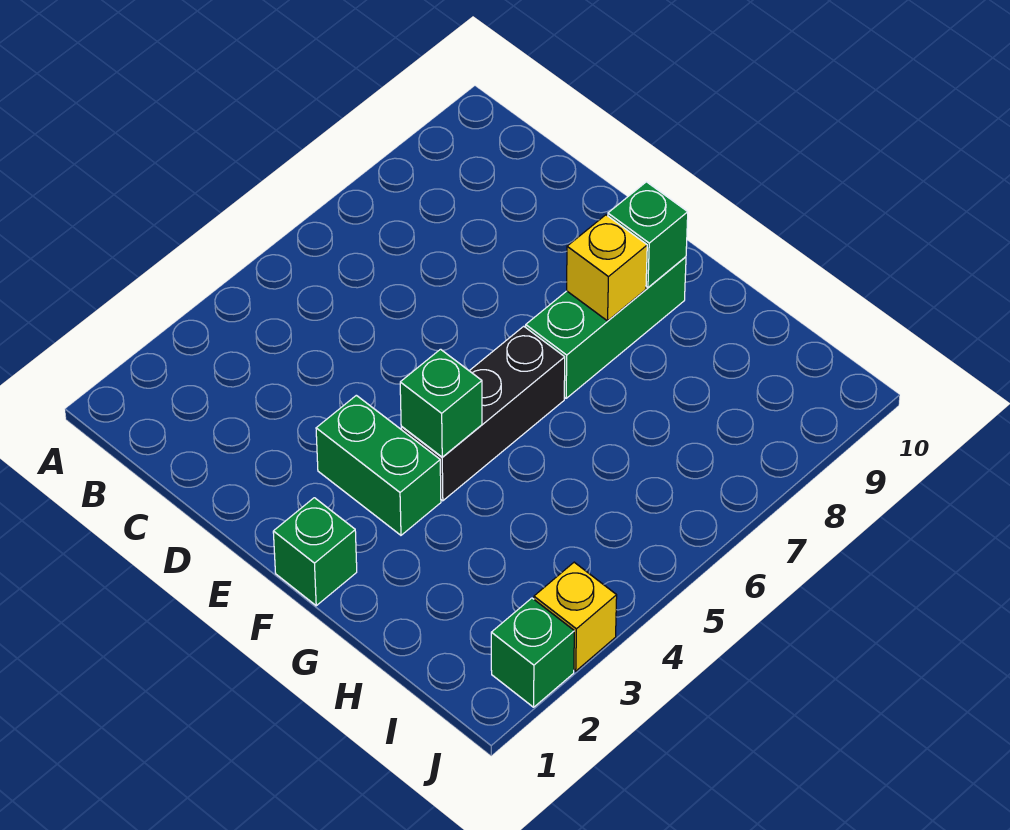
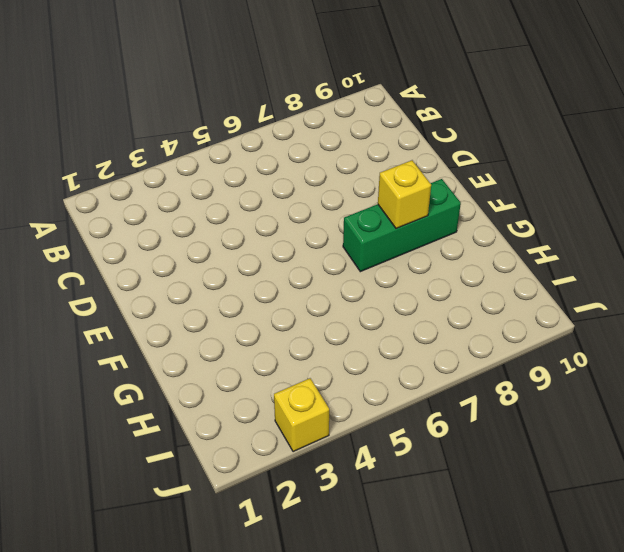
none -> green 1x2 brick [316,395,441,535]
none -> green 1x1 brick [273,498,357,606]

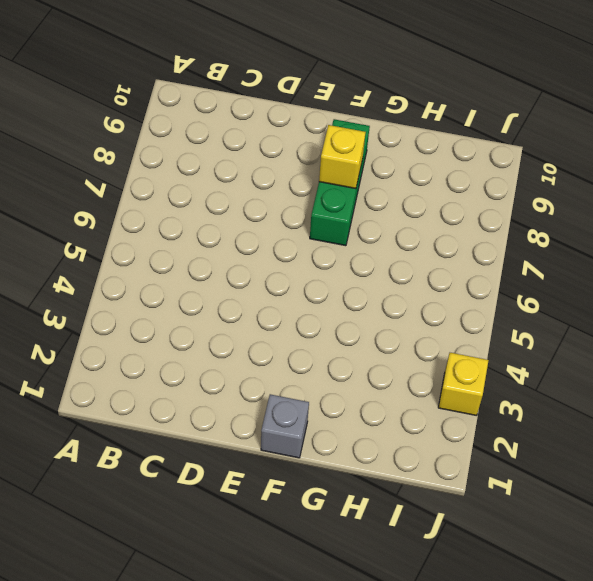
grey 1x1 brick [261,394,309,458] -> green 1x1 brick [273,498,357,606]
none -> green 1x2 brick [316,395,441,535]
none -> black 1x3 brick [401,326,565,501]

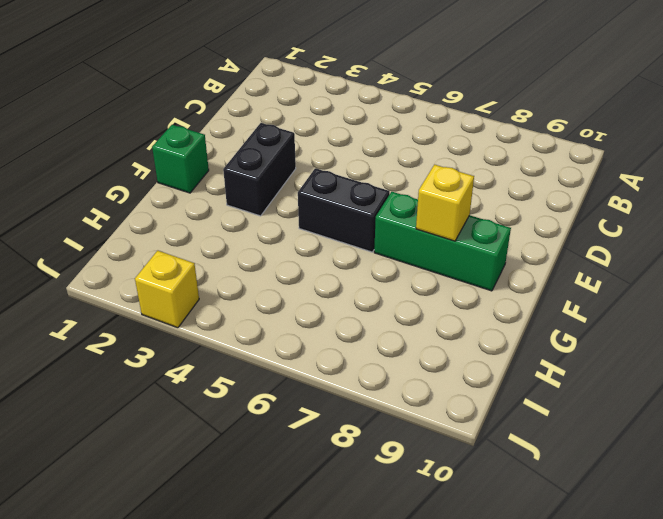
black 1x2 brick [223,123,296,216] -> green 1x2 brick [316,395,441,535]
black 1x2 brick [298,168,390,252] -> black 1x3 brick [401,326,565,501]
none -> green 1x1 brick [491,598,574,707]
none -> green 1x1 brick [400,349,482,457]

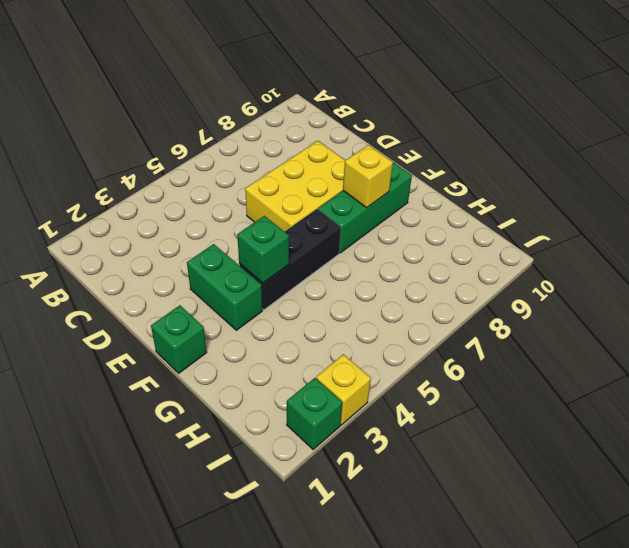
yellow 2x3 brick [245,141,345,232] -> none
none -> green 1x1 brick [608,182,688,287]

